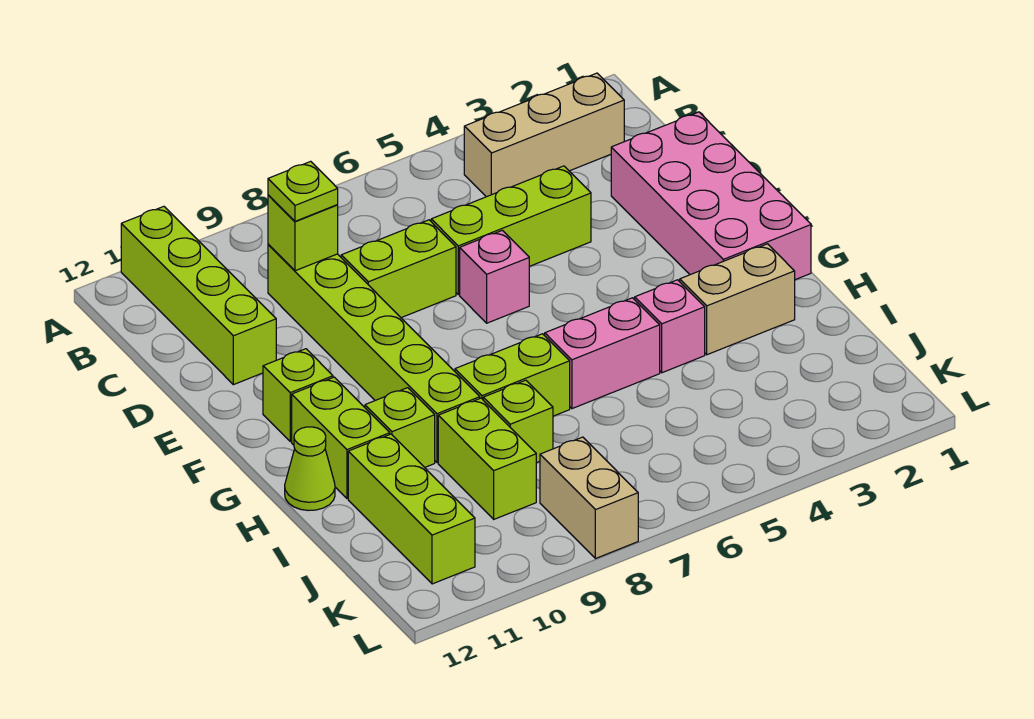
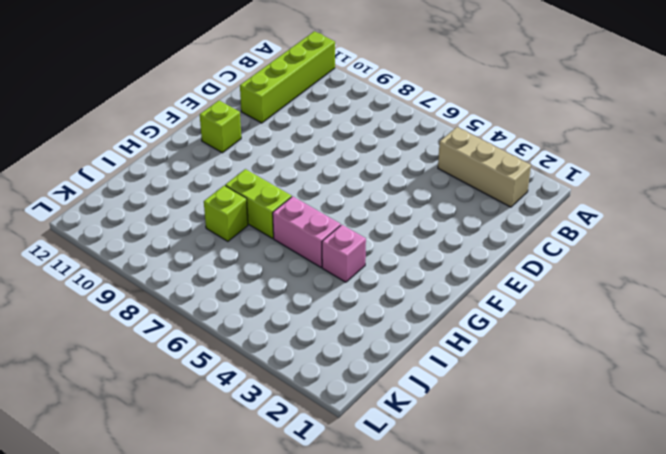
none -> lime 1x6 brick [268,244,480,462]
none -> pink 2x4 brick [611,112,811,280]
none -> lime 1x3 brick [431,166,591,295]

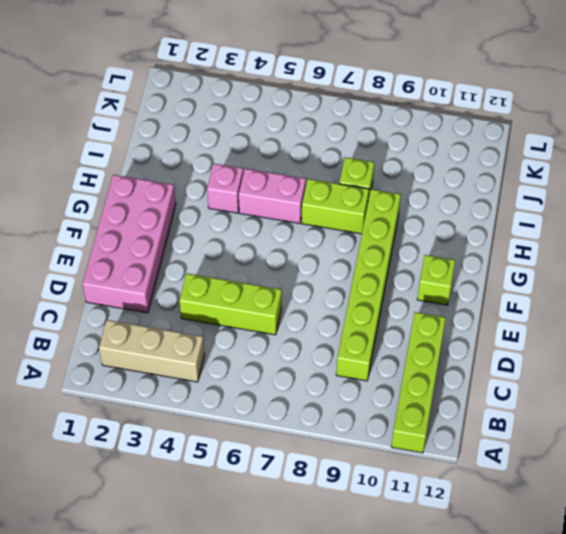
none -> lime 1x2 brick [341,220,456,318]
none -> pink 1x1 brick [460,230,529,323]
none -> lime 1x2 brick [292,377,390,498]

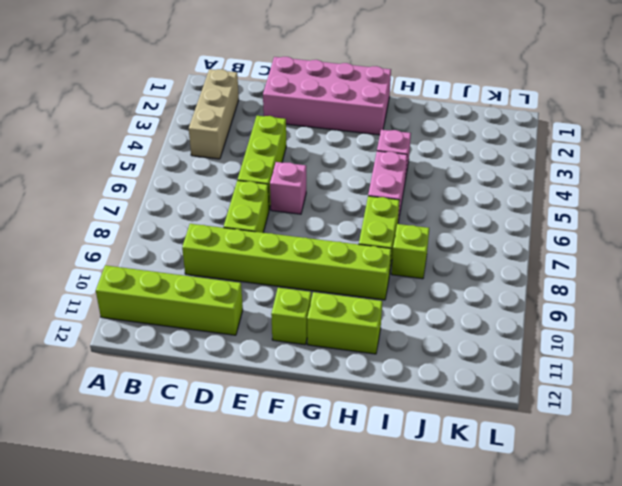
none -> tan 1x2 brick [680,244,795,355]
none -> lime 1x1 brick [365,388,435,467]
none -> lime 1x1 cone [285,427,335,511]

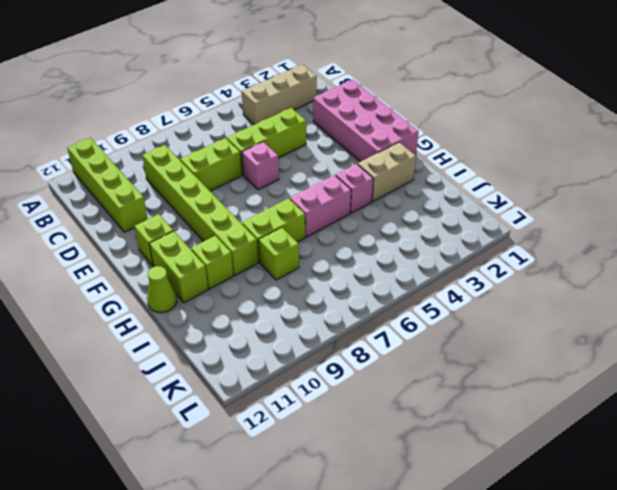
none -> lime 1x2 brick [438,398,536,519]
none -> lime 1x3 brick [348,434,475,584]
none -> tan 1x2 brick [540,437,638,559]

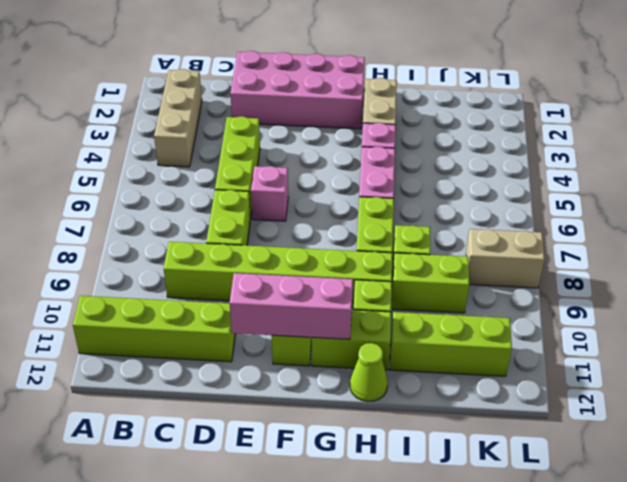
pink 1x3 brick [230,273,353,339] -> none
none -> lime 1x1 brick [268,195,338,271]
none -> lime 1x1 plate [268,161,338,221]

